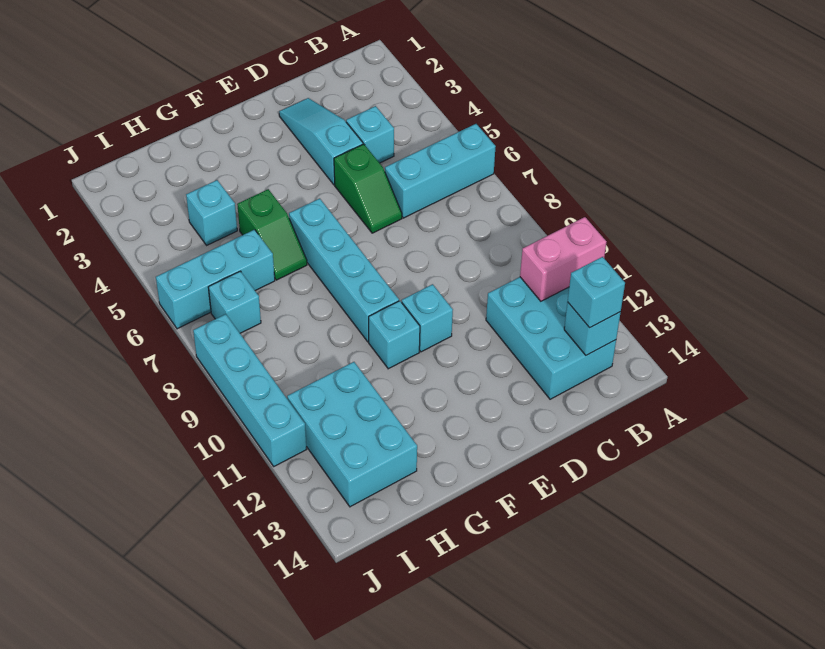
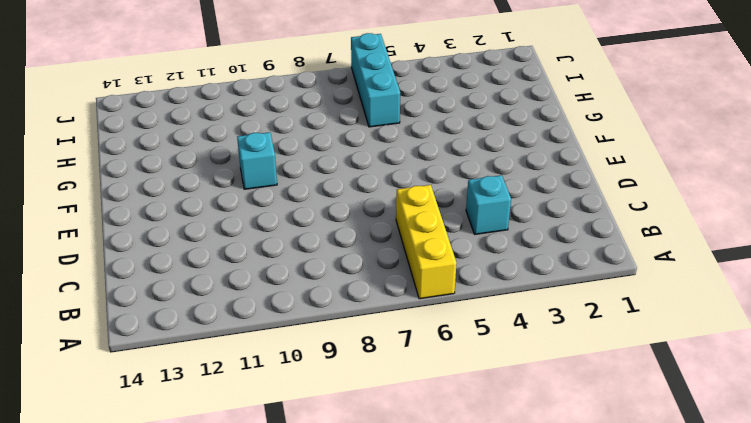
yellow 1x3 brick [396,185,457,299] -> cyan 1x3 brick [385,124,496,218]
none -> cyan 2x3 brick [486,277,616,399]
none -> cyan 1x3 slope [279,98,363,185]
none -> green 1x2 slope [334,144,402,233]

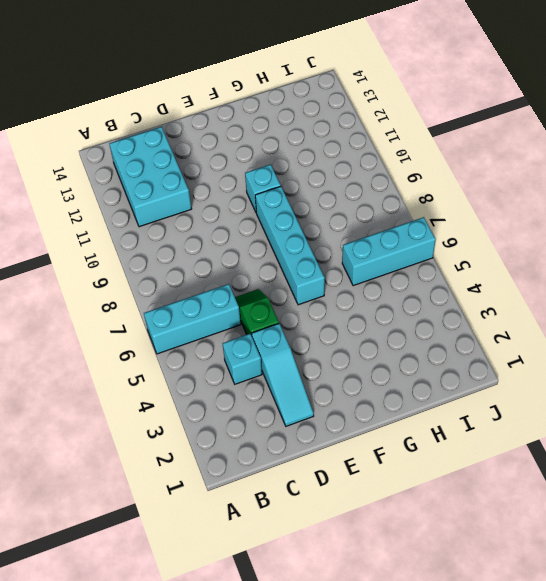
none -> cyan 1x1 brick [402,284,453,352]
none -> green 1x2 slope [237,189,307,280]
none -> cyan 1x1 brick [186,180,237,245]

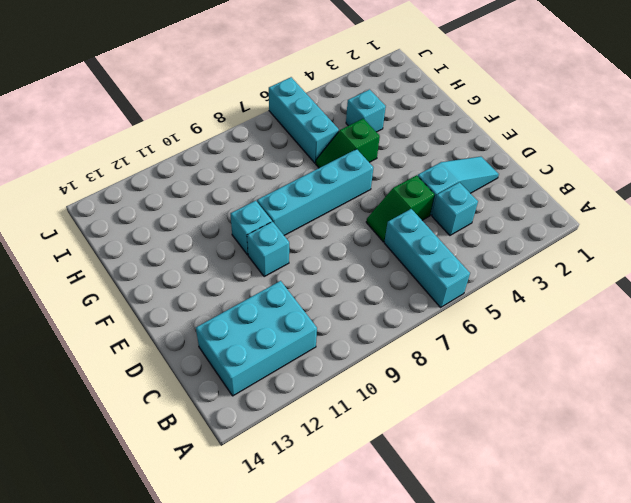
none -> cyan 2x3 brick [287,362,417,507]
none -> cyan 1x1 brick [208,271,261,333]
none -> cyan 1x4 brick [193,314,306,466]

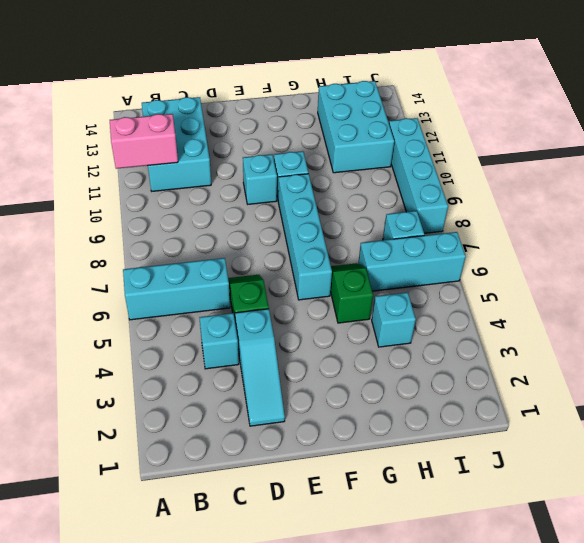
none -> cyan 1x1 brick [564,302,621,355]
none -> cyan 1x1 brick [568,257,625,328]

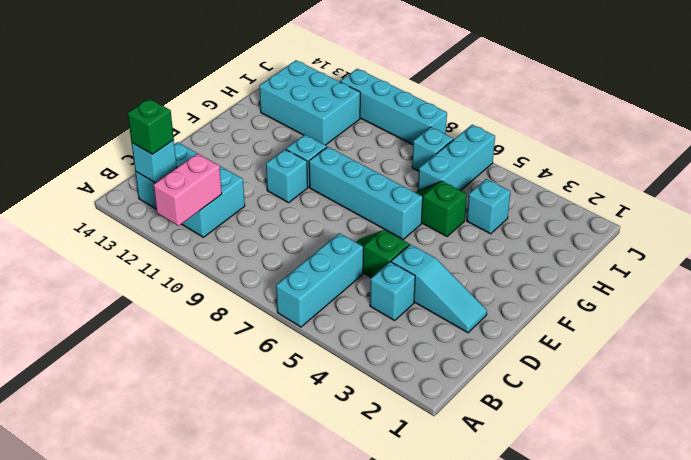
green 1x1 brick [128,99,174,154] -> cyan 1x1 brick [568,257,625,328]

